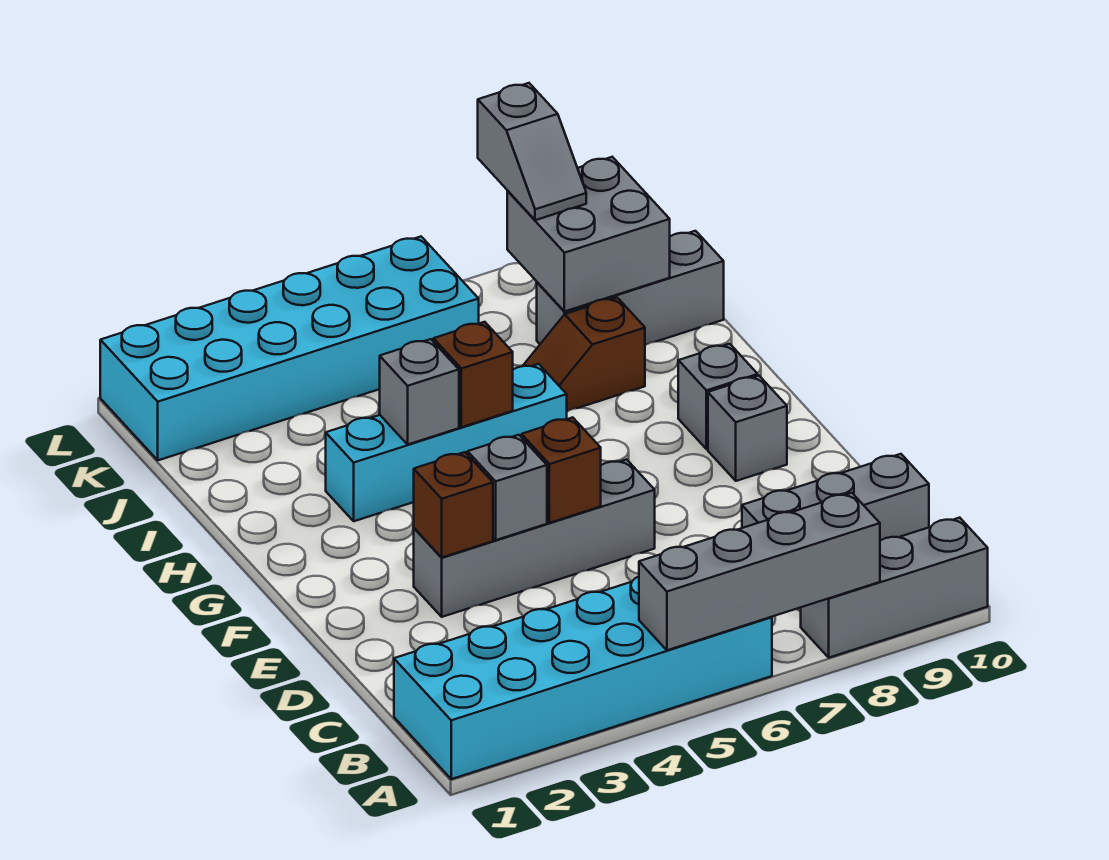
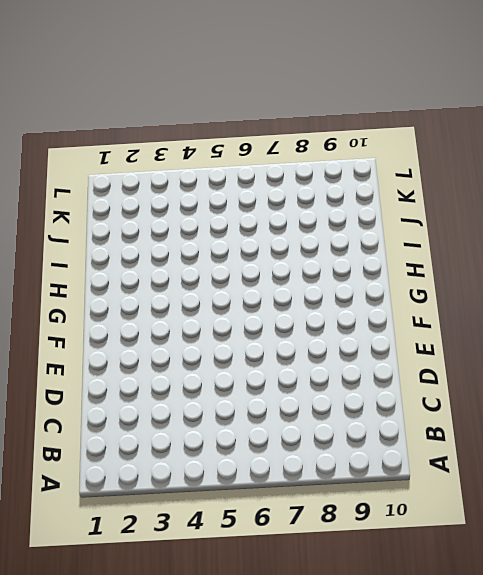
none -> cyan 2x6 brick [394,577,772,779]
none -> grey 1x3 brick [801,518,988,658]
none -> grey 1x3 brick [742,454,929,541]

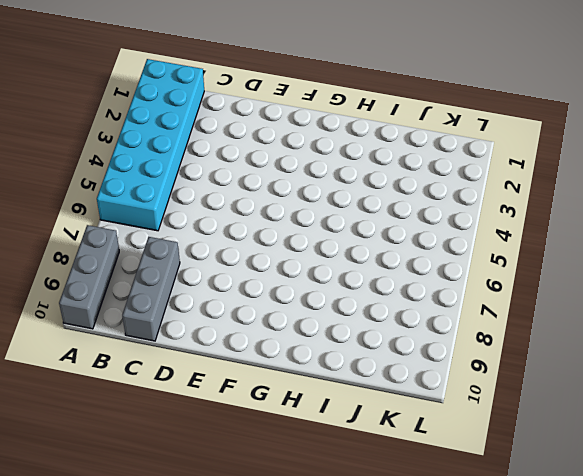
none -> grey 1x4 brick [414,459,655,617]
none -> grey 1x1 brick [708,376,787,481]
none -> grey 1x1 brick [678,344,758,449]

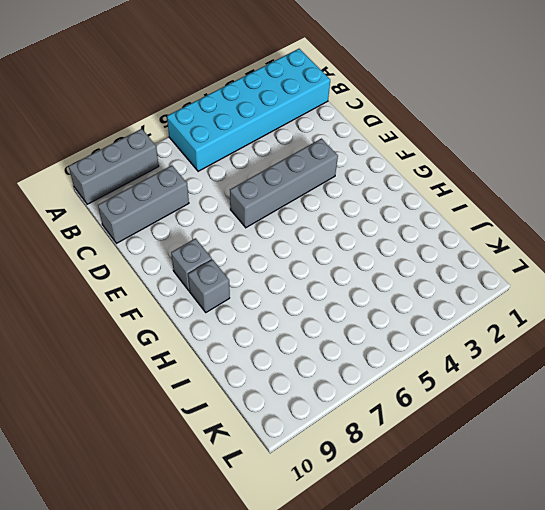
none -> cyan 1x4 brick [326,364,567,521]
none -> brown 1x2 slope [523,297,645,411]
none -> grey 1x3 brick [537,231,724,345]

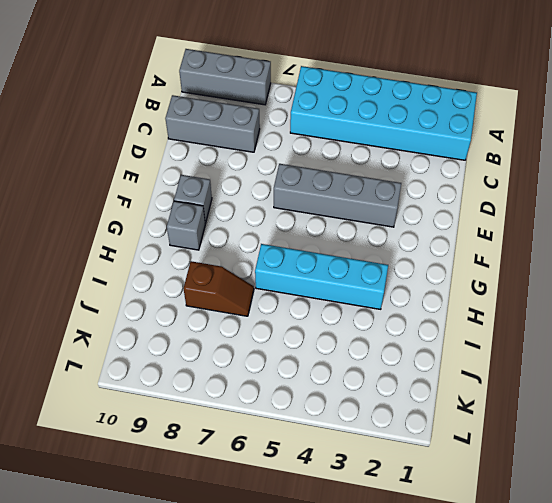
none -> grey 1x3 brick [537,231,724,345]
none -> cyan 2x6 brick [100,237,479,460]
none -> grey 1x4 brick [639,493,880,650]

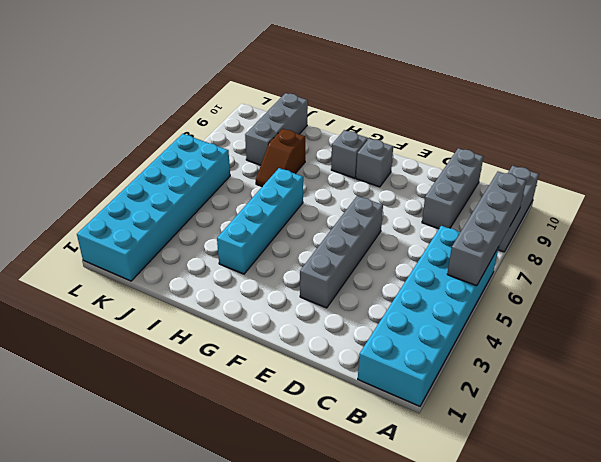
none -> brown 1x1 brick [414,452,493,558]
none -> grey 1x1 brick [468,435,547,540]
none -> brown 1x1 brick [522,417,601,523]

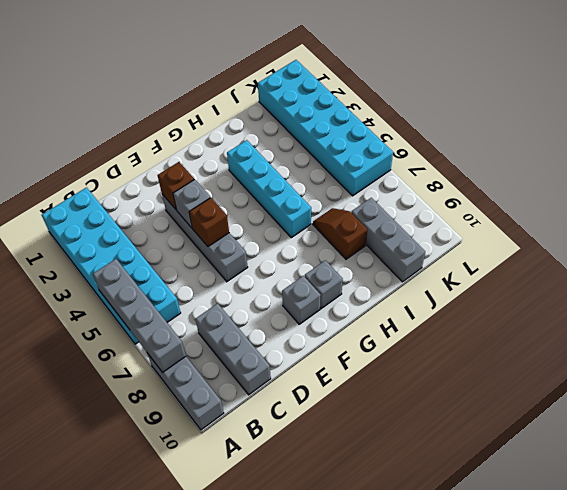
none -> grey 1x1 brick [380,339,459,444]
none -> brown 1x1 brick [433,322,513,427]
none -> grey 2x2 brick [507,157,670,312]

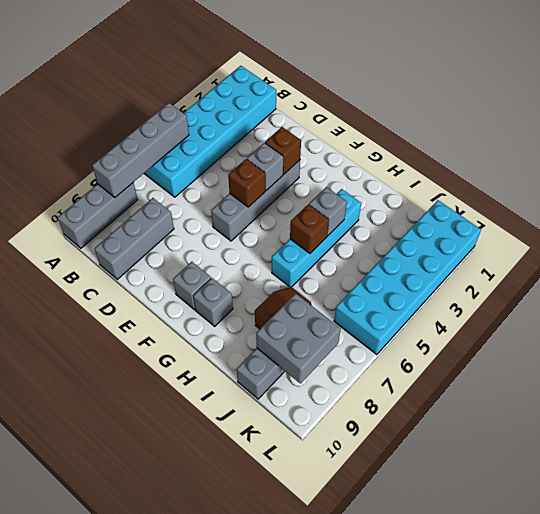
none -> grey 1x2 slope [478,83,586,220]

